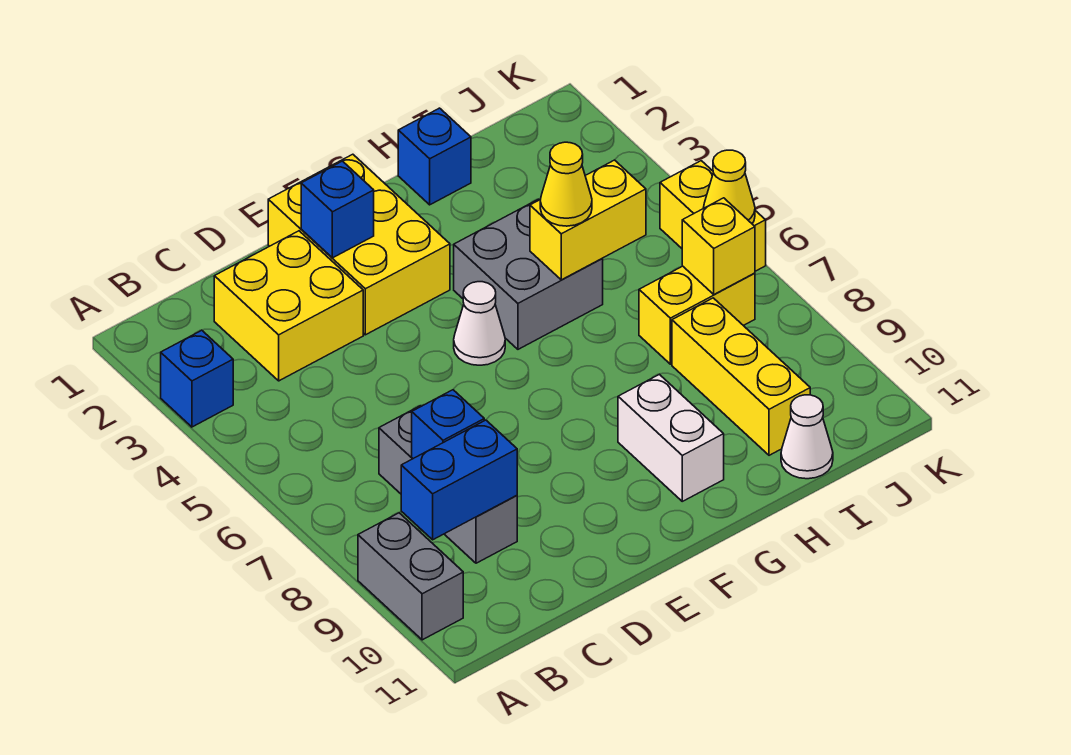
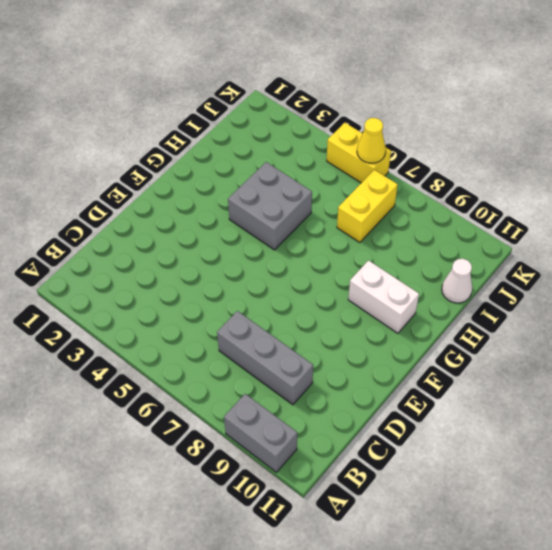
none -> blue 1x1 brick [161,330,233,427]
none -> yellow 2x2 brick [214,231,363,381]
none -> yellow 2x3 brick [268,154,450,335]

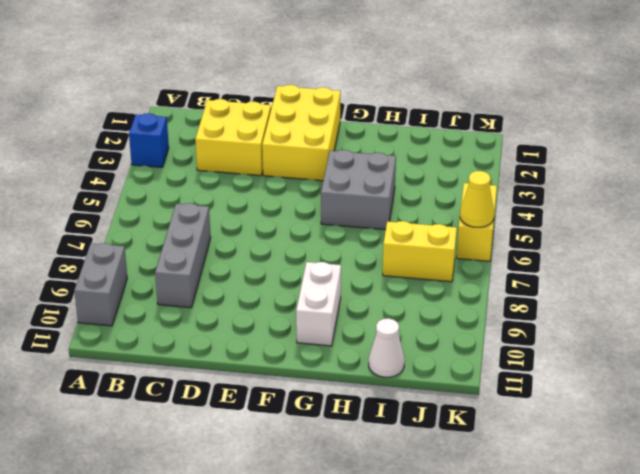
none -> white 1x1 cone [454,282,505,365]
none -> blue 1x1 brick [398,108,471,205]
none -> yellow 1x3 brick [672,298,810,455]

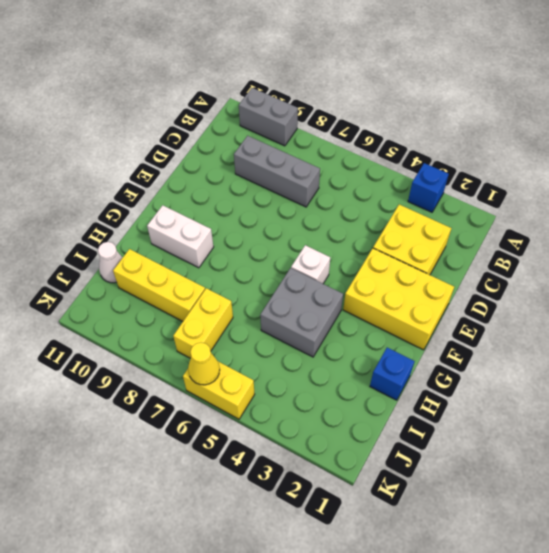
white 1x1 brick [291,245,330,284] -> white 1x1 cone [454,282,505,365]
none -> blue 1x2 brick [401,420,517,540]
none -> blue 1x1 brick [412,390,484,458]
none -> blue 1x1 brick [301,161,374,258]

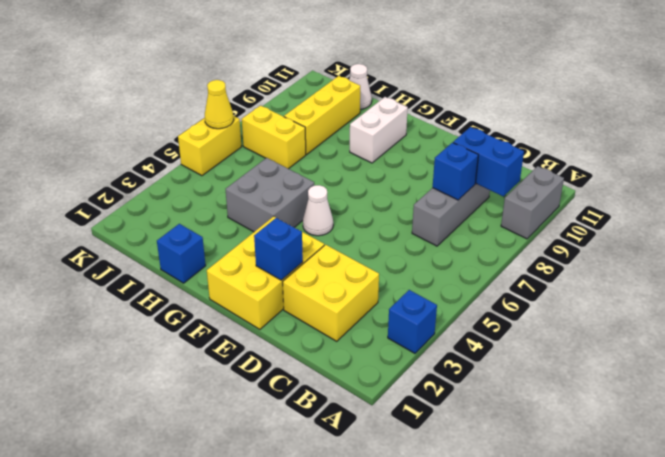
none -> yellow 1x2 brick [530,160,646,280]
none -> yellow 1x1 brick [682,198,755,294]
none -> yellow 1x1 cone [540,142,592,226]

